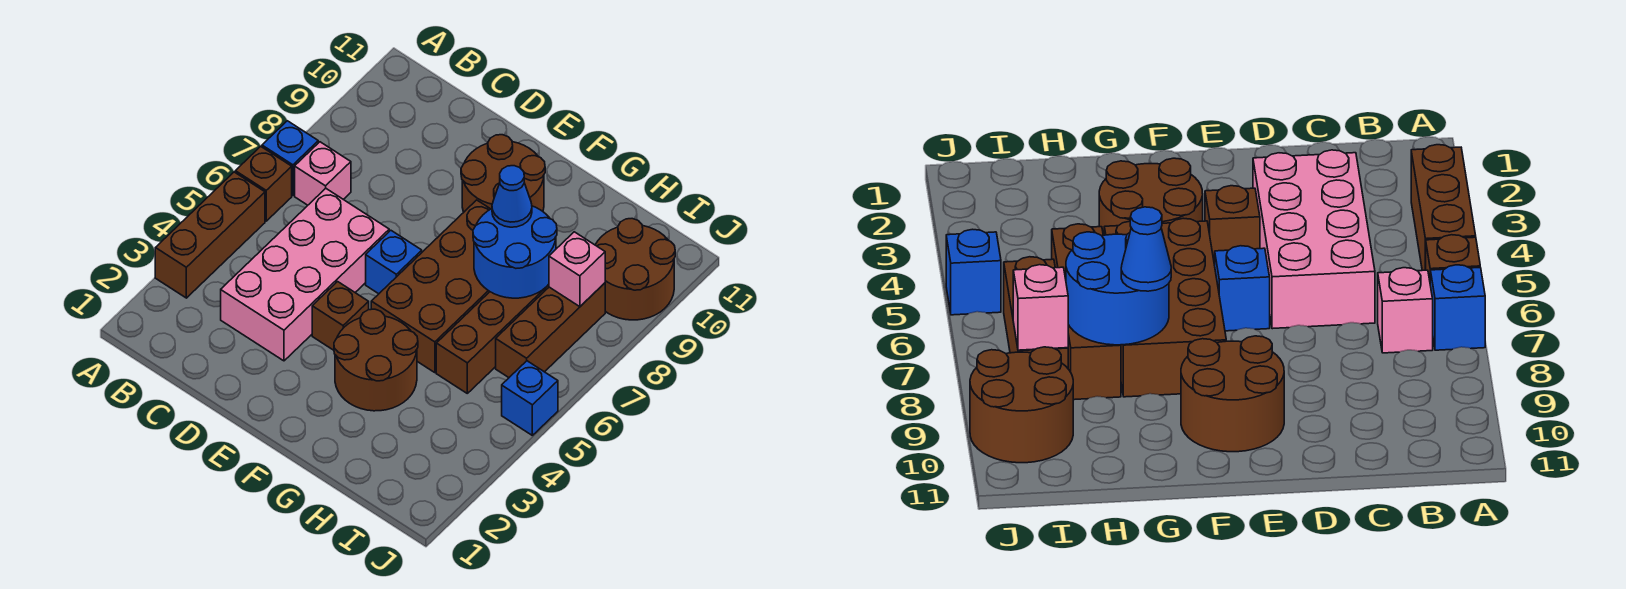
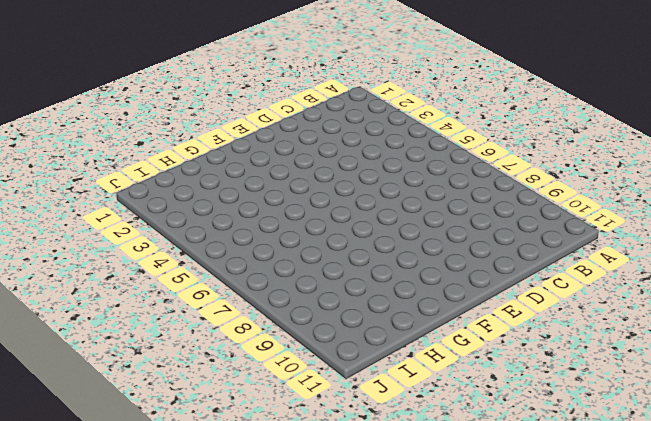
none -> brown 1x3 brick [155,172,265,298]
none -> brown 1x1 brick [235,146,292,221]
none -> blue 1x1 brick [262,121,318,195]

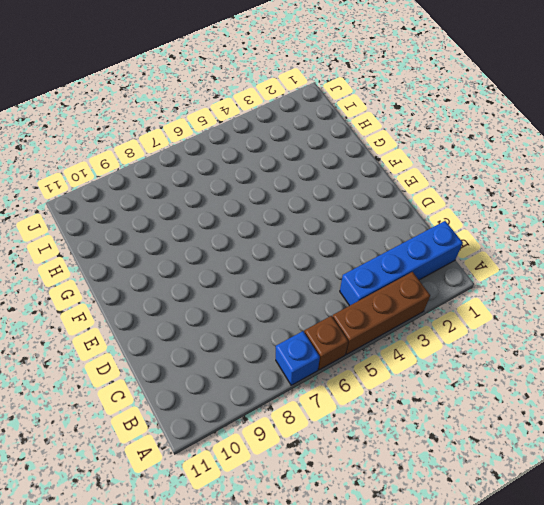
blue 1x4 brick [340,221,463,306] -> none
none -> pink 1x1 brick [295,142,351,205]
none -> pink 2x4 brick [221,188,389,361]
none -> brown 1x1 brick [312,282,369,350]

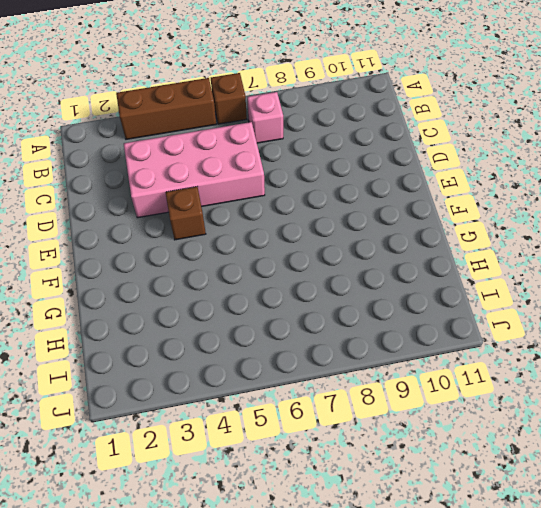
none -> blue 1x1 brick [262,121,318,195]
none -> blue 1x1 brick [366,230,422,294]
none -> brown 2x2 round brick [461,135,545,212]

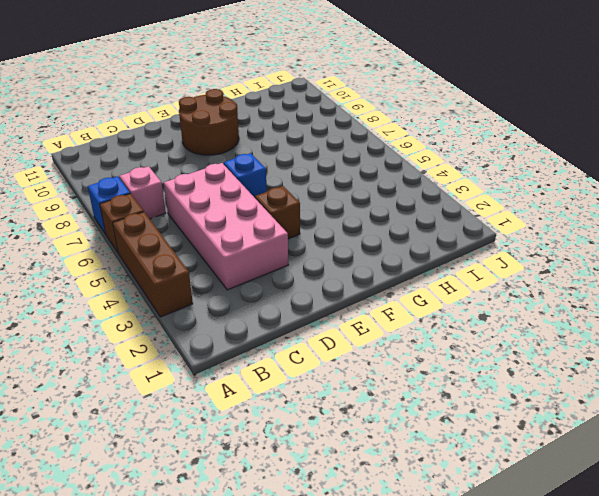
none -> brown 2x2 round brick [334,309,418,411]
none -> brown 2x4 brick [371,200,490,373]
none -> brown 1x4 brick [436,284,549,393]

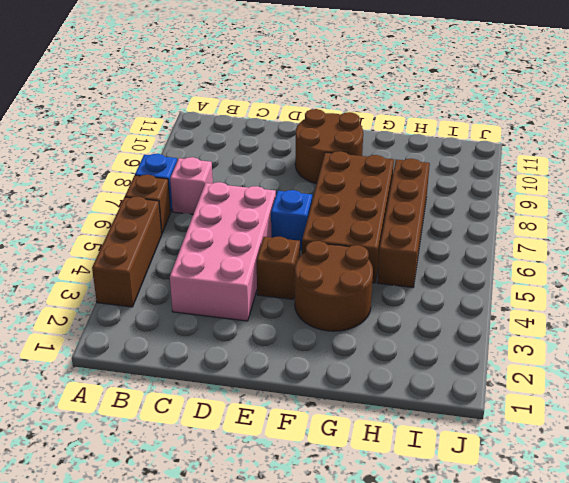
none -> brown 1x3 brick [496,283,605,378]
none -> brown 2x2 round brick [596,219,675,320]
none -> blue 1x1 brick [502,361,558,435]

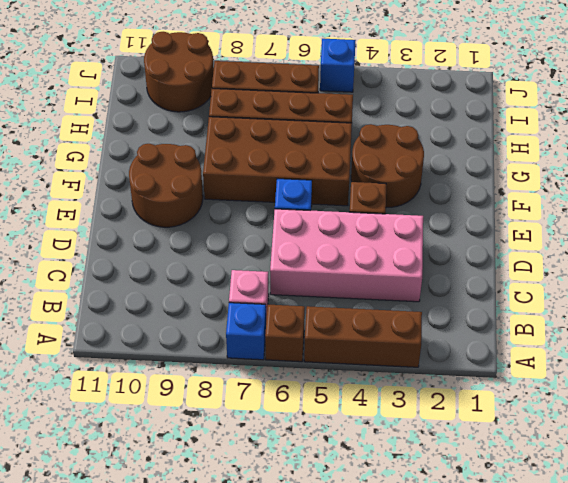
none -> blue 2x2 round brick [473,206,557,298]
none -> pink 1x1 brick [549,232,605,307]
none -> blue 1x1 cone [492,166,532,227]

